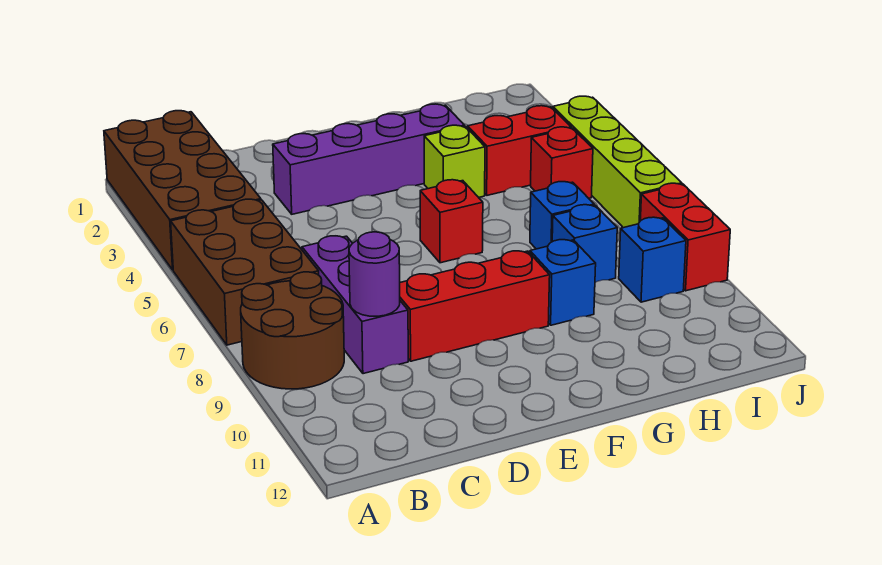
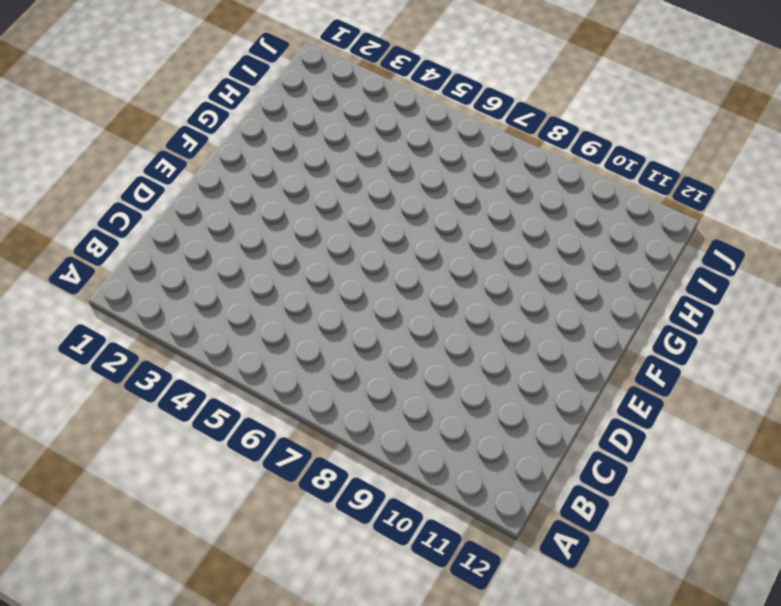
none -> brown 2x4 brick [104,111,261,270]
none -> brown 2x3 brick [171,199,319,345]
none -> brown 2x2 round brick [241,272,344,389]

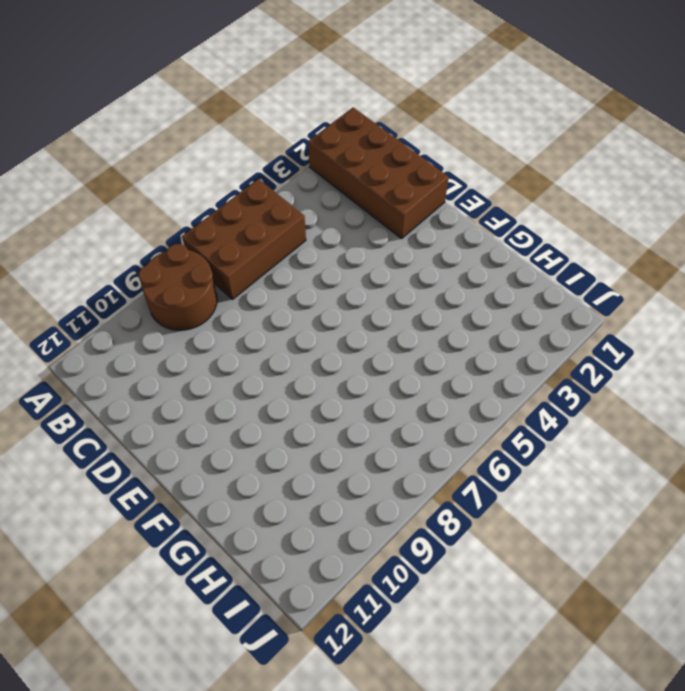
brown 2x4 brick [308,108,449,239] -> brown 2x4 brick turned to [104,111,261,270]
none -> purple 1x3 brick [302,236,408,374]
none -> purple 1x4 brick [273,104,465,214]
none -> red 1x3 brick [400,251,550,361]

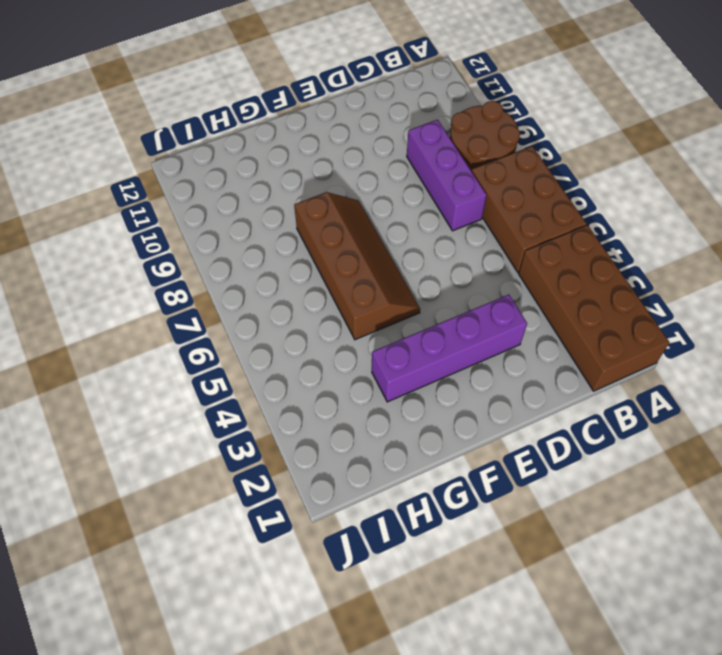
brown 2x4 slope [294,192,420,340] -> red 1x1 brick [420,180,483,263]
none -> red 1x3 brick [400,251,550,361]
none -> lime 1x1 brick [424,125,485,197]
none -> blue 1x1 brick [530,240,596,325]

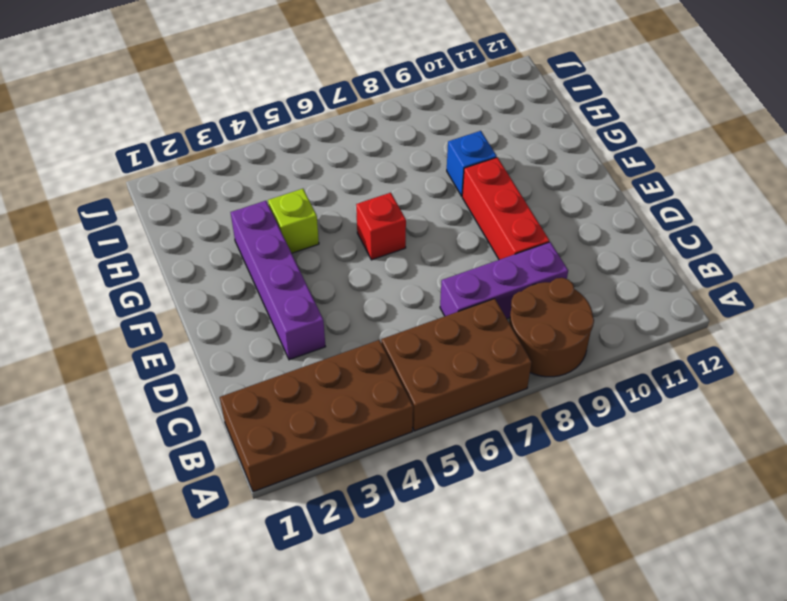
none -> red 1x2 brick [468,106,571,195]
none -> blue 1x1 brick [530,182,594,249]
none -> blue 1x1 brick [552,205,617,282]

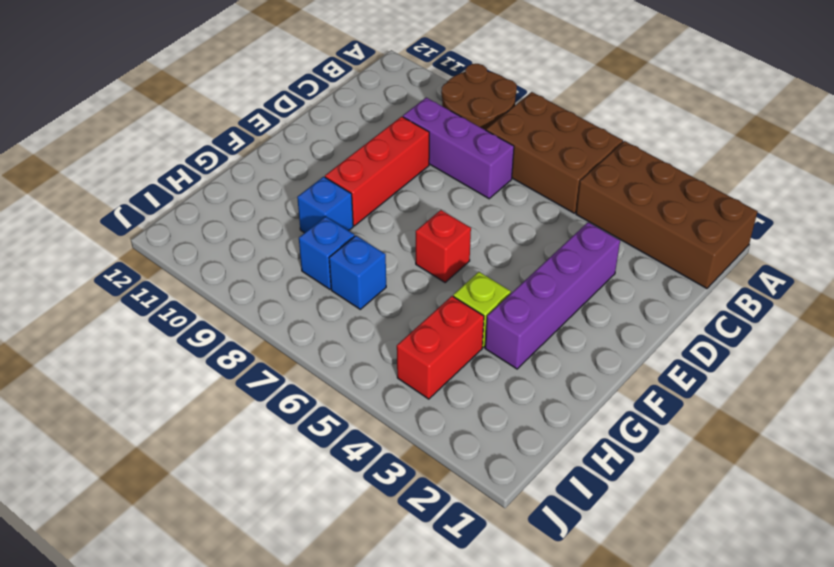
none -> red 1x1 brick [531,127,593,198]
none -> blue 1x1 brick [619,217,686,302]
none -> lime 1x4 brick [553,96,682,228]

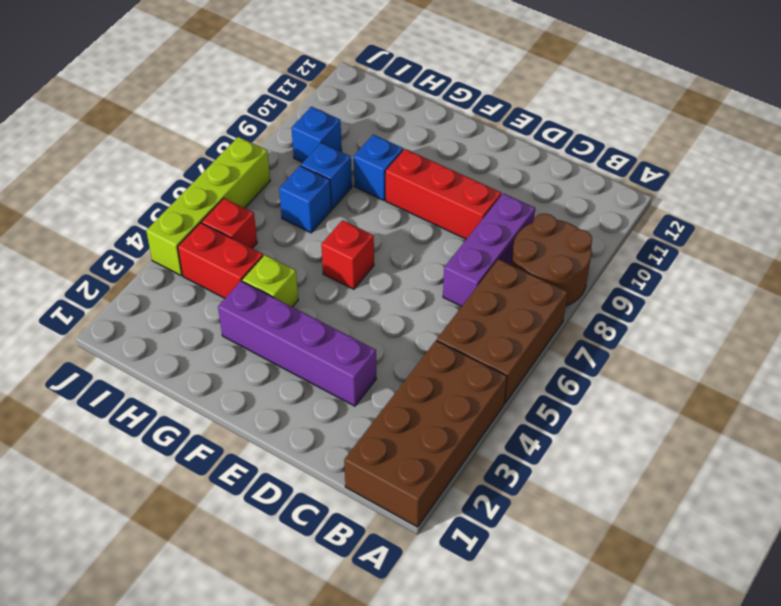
none -> red 1x2 brick [640,183,730,291]
none -> purple 1x1 round brick [349,232,400,316]

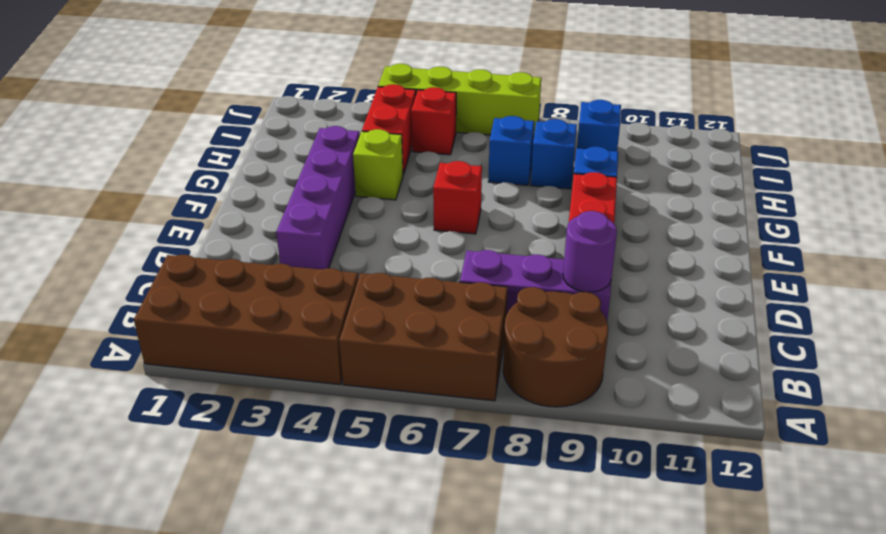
none -> red 1x2 brick [640,183,730,291]

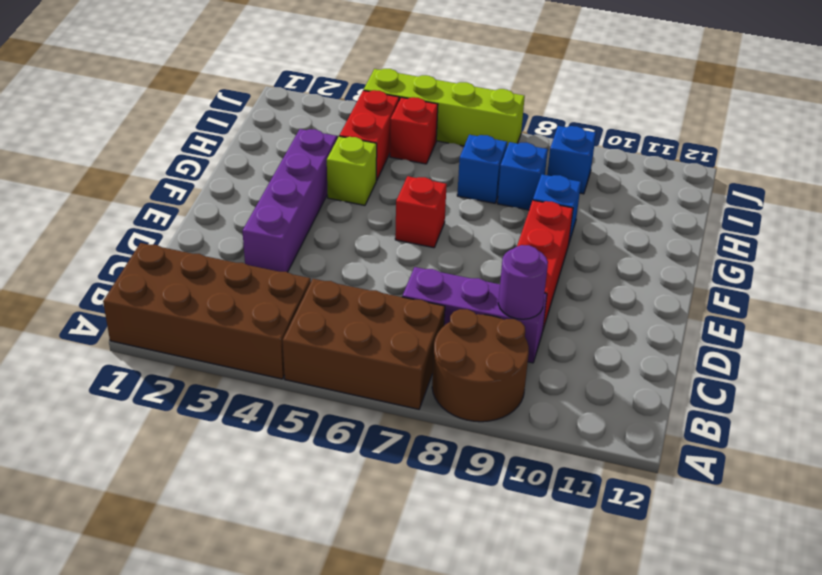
none -> red 1x2 brick [640,183,730,291]

